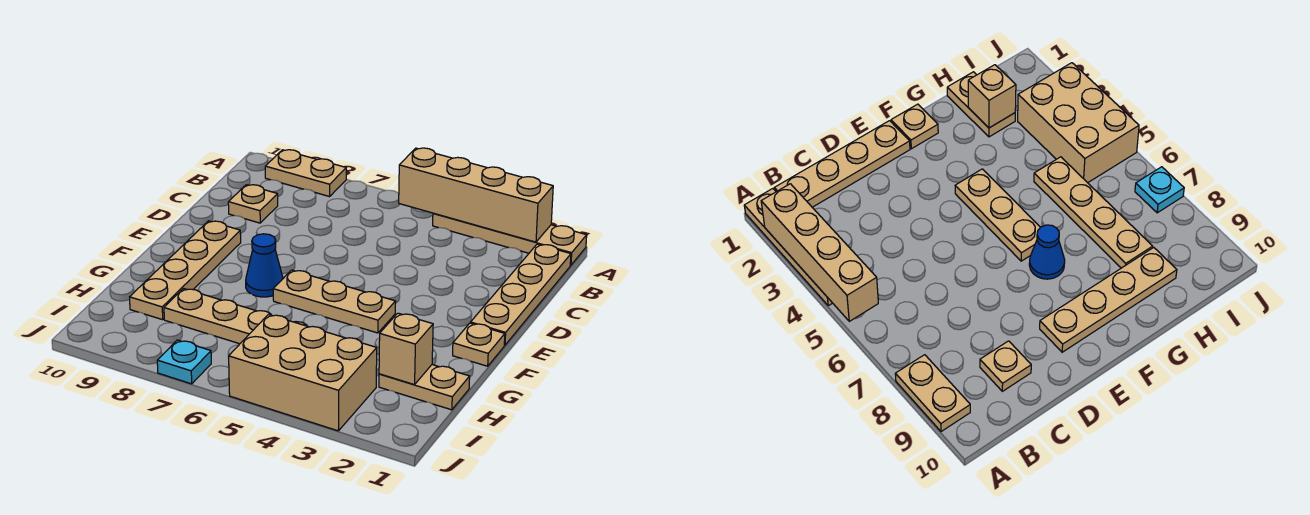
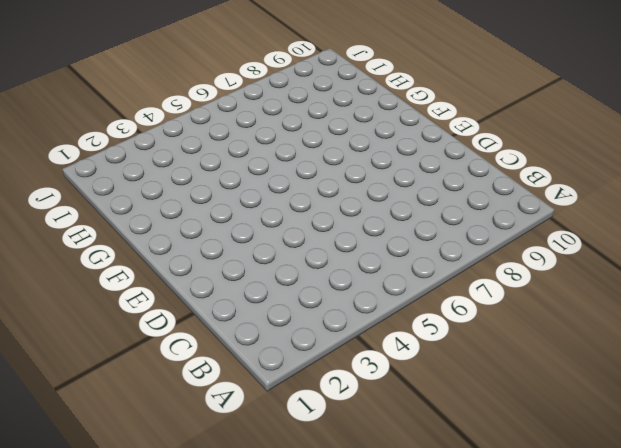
none -> tan 1x4 plate [433,213,587,265]
none -> tan 1x2 plate [265,150,346,197]
none -> tan 1x4 plate [471,244,571,345]

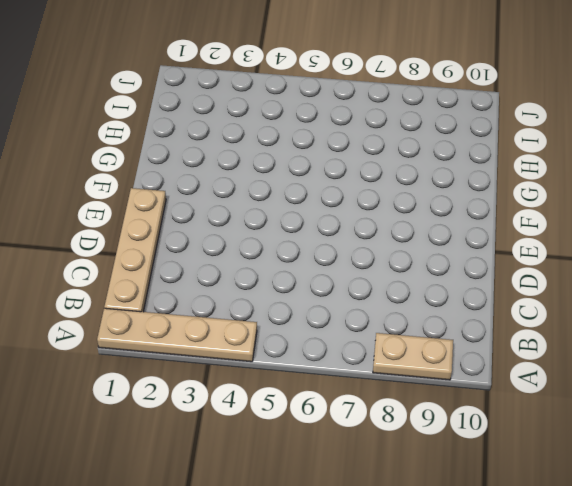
none -> tan 1x1 plate [228,185,278,223]
none -> tan 1x4 plate [130,221,241,320]
none -> tan 1x1 plate [453,323,505,366]

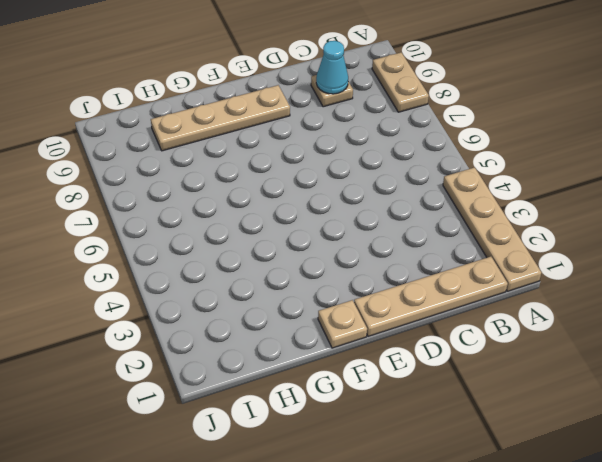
cyan 1x1 cone [316,41,348,94] -> none
none -> tan 1x3 plate [273,270,396,333]
none -> blue 1x1 cone [246,234,283,297]
none -> tan 1x2 plate [379,365,470,410]

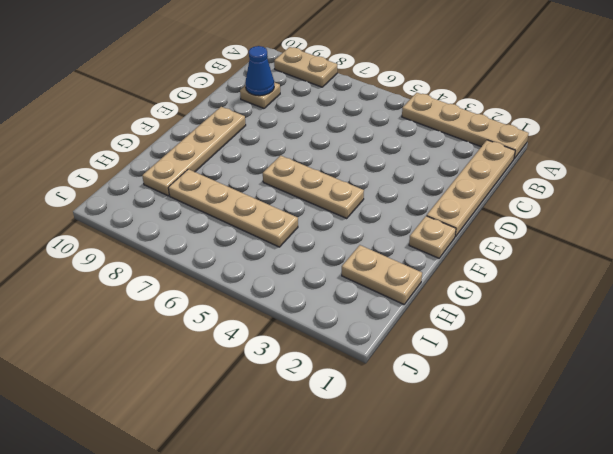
blue 1x1 cone [245,46,274,96] -> blue 1x1 cone moved to [246,234,283,297]
none -> tan 2x3 brick [229,315,377,431]
none -> cyan 1x1 plate [157,340,211,384]
none -> tan 1x4 brick [399,148,553,242]

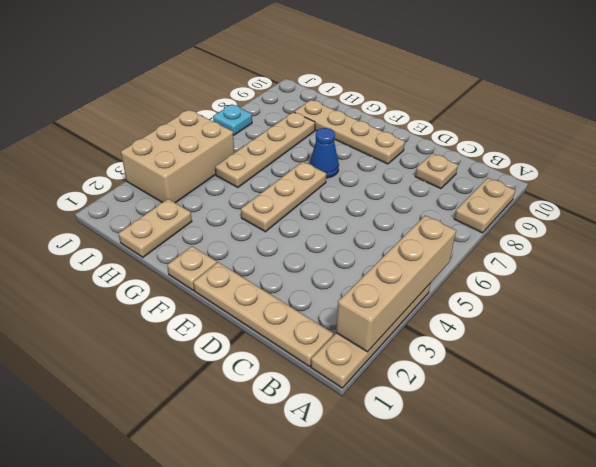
none -> tan 1x1 brick [379,313,433,385]

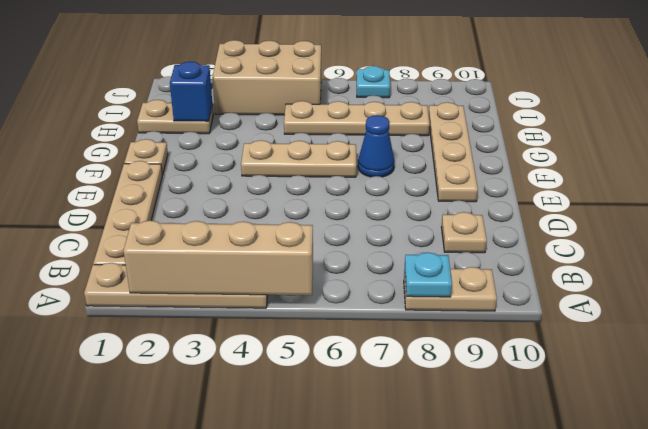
cyan 1x1 plate [405,252,452,297] -> none
blue 1x1 brick [170,62,212,121] -> tan 1x1 brick [379,313,433,385]

